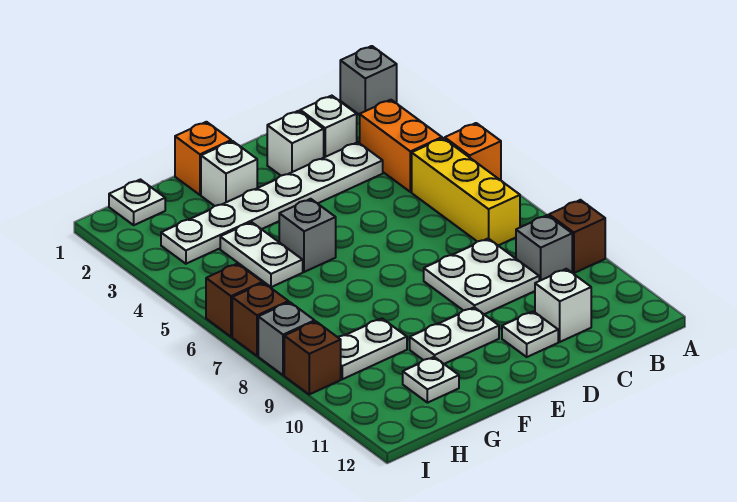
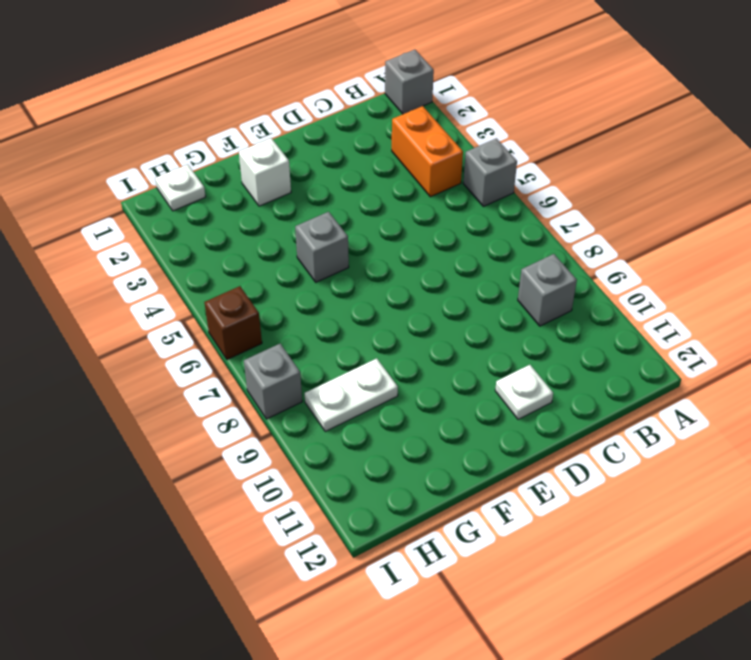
grey 1x1 brick [463,138,517,207] -> orange 1x1 brick [445,123,501,180]
none -> brown 1x1 brick [549,200,605,273]
none -> yellow 1x3 brick [412,138,520,245]
none -> white 1x1 brick [300,96,357,157]

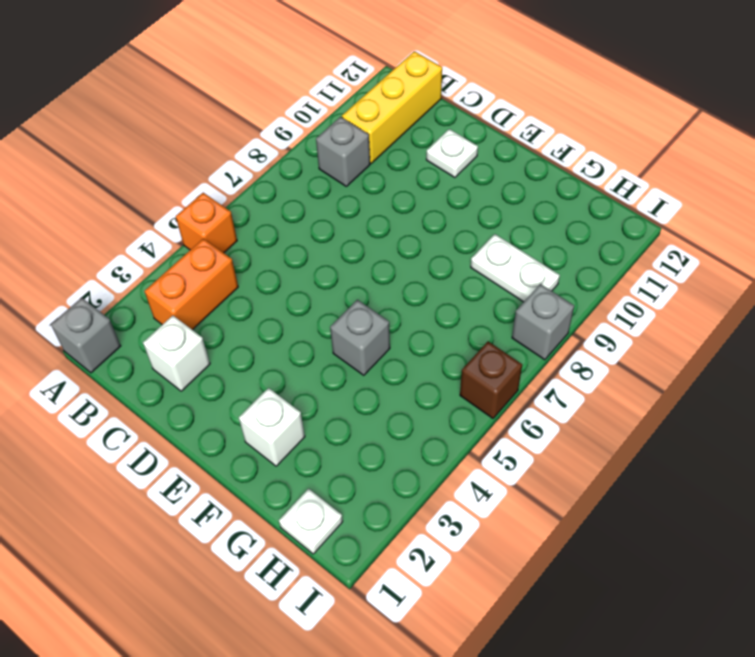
yellow 1x3 brick [342,51,442,163] -> yellow 1x3 brick moved to [412,138,520,245]
none -> brown 1x1 brick [549,200,605,273]
none -> white 1x6 plate [161,142,383,264]
none -> white 2x2 plate [424,238,539,314]

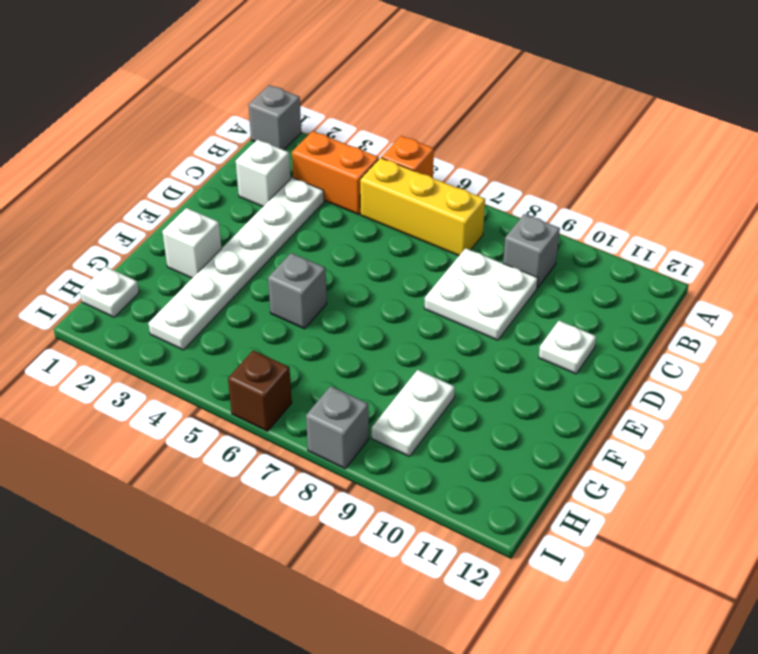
none -> brown 1x1 brick [549,200,605,273]
none -> white 1x1 brick [535,269,591,342]
none -> white 1x1 brick [267,111,324,176]

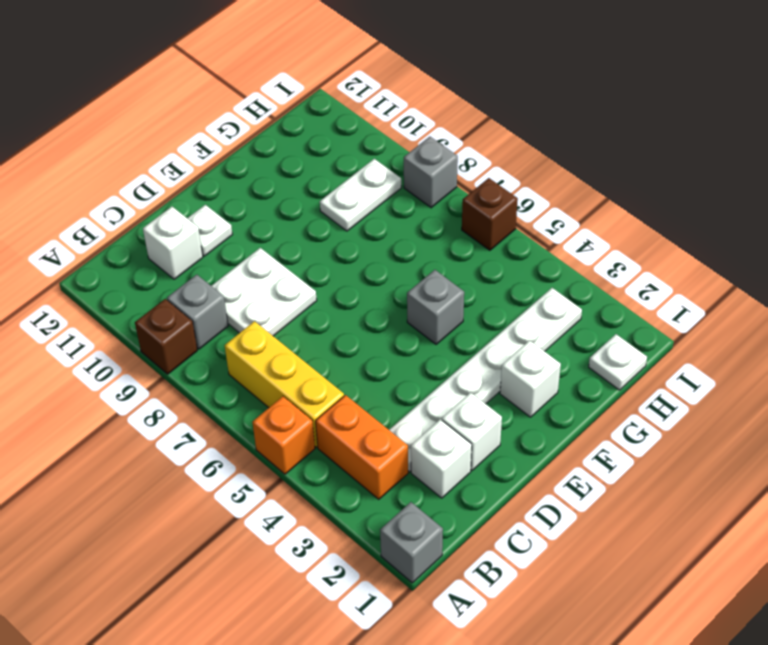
none -> white 1x2 plate [410,307,499,364]
none -> orange 1x1 brick [175,122,231,195]
none -> white 1x2 plate [220,222,303,287]

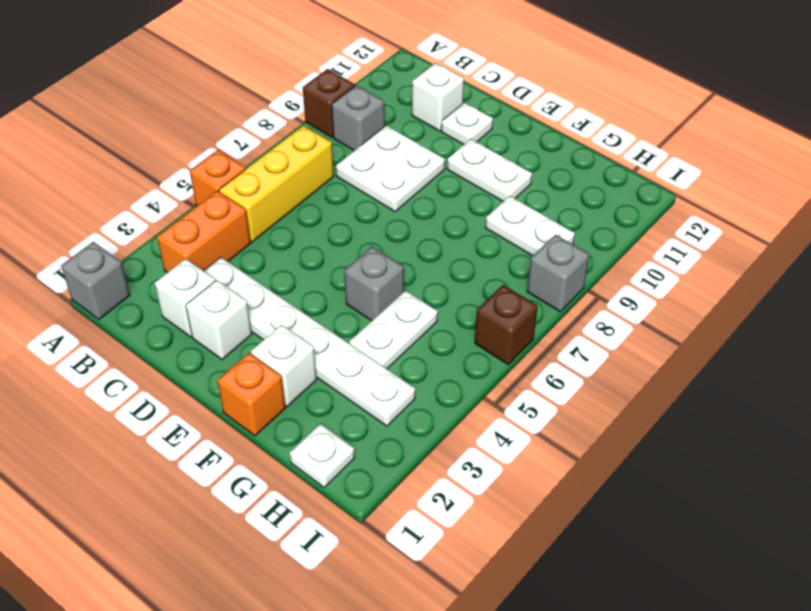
none -> white 1x1 plate [403,357,459,403]
none -> brown 1x1 brick [232,283,289,356]
none -> brown 1x1 brick [284,321,341,394]

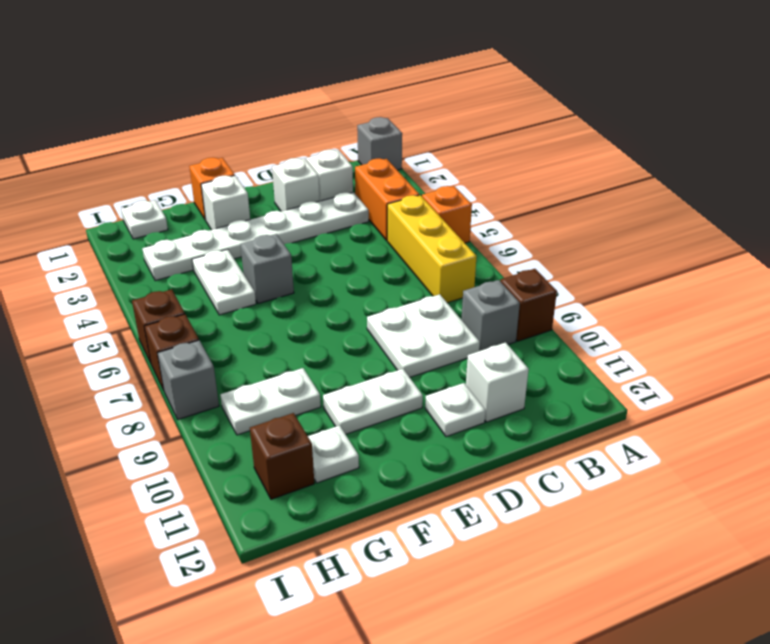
brown 1x1 brick [250,413,314,499] -> brown 1x1 brick moved to [284,321,341,394]

